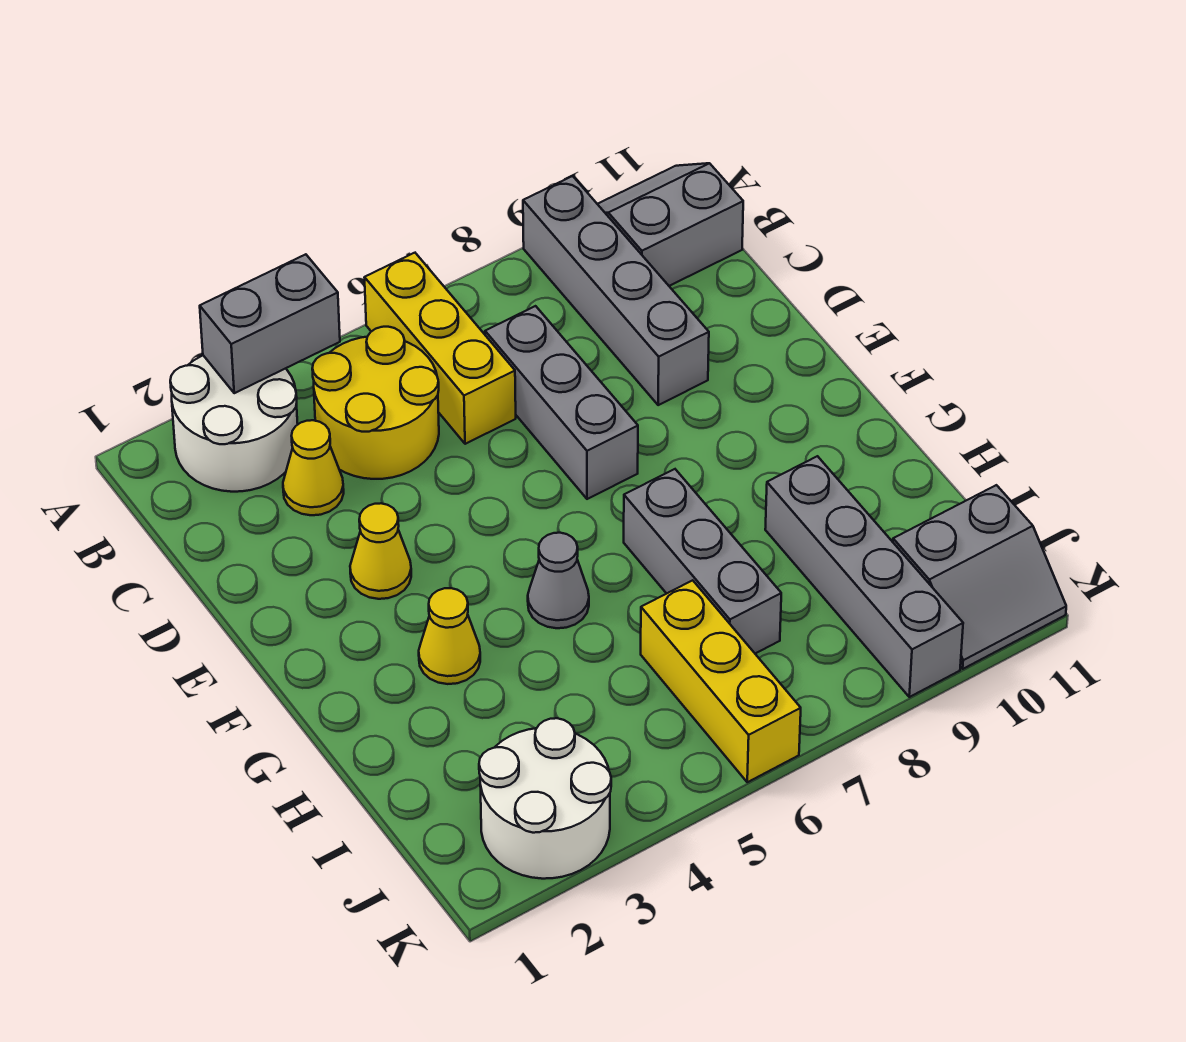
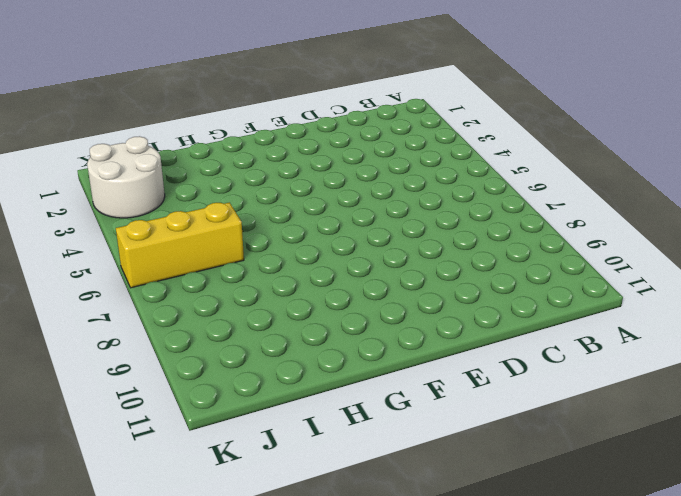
none -> white 2x2 round brick [170,356,298,492]
none -> yellow 1x3 brick [364,253,516,444]
none -> grey 1x4 brick [523,176,709,405]

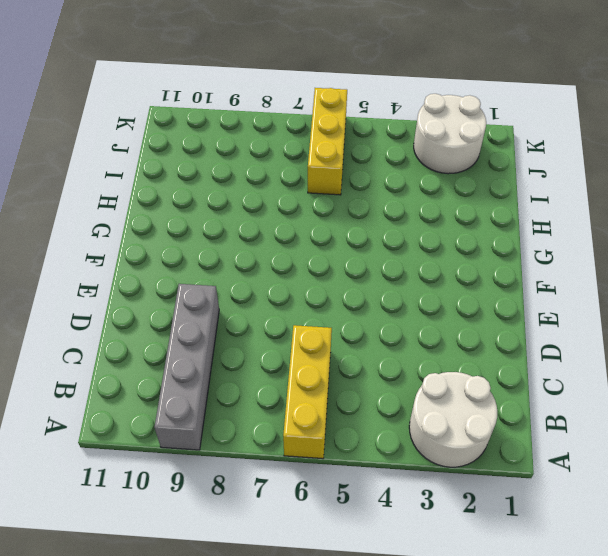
none -> grey 2x2 slope [598,163,743,286]
none -> yellow 2x2 round brick [312,327,439,479]
none -> yellow 1x1 cone [283,420,344,515]

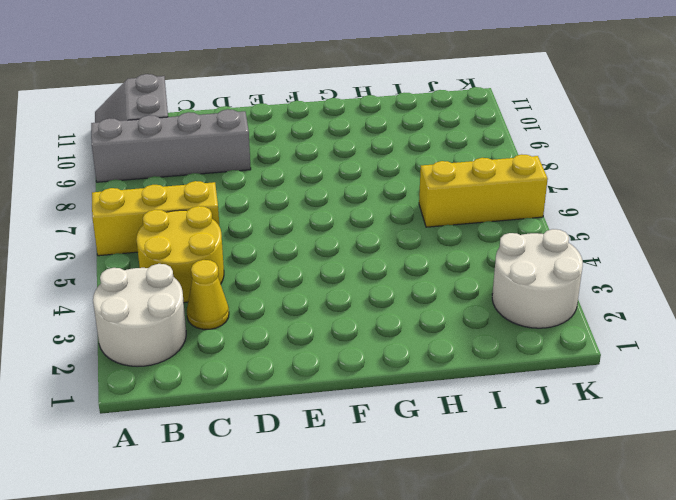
none -> grey 1x3 brick [485,306,638,499]
none -> yellow 1x1 cone [350,503,411,599]
none -> yellow 1x1 cone [419,588,480,684]

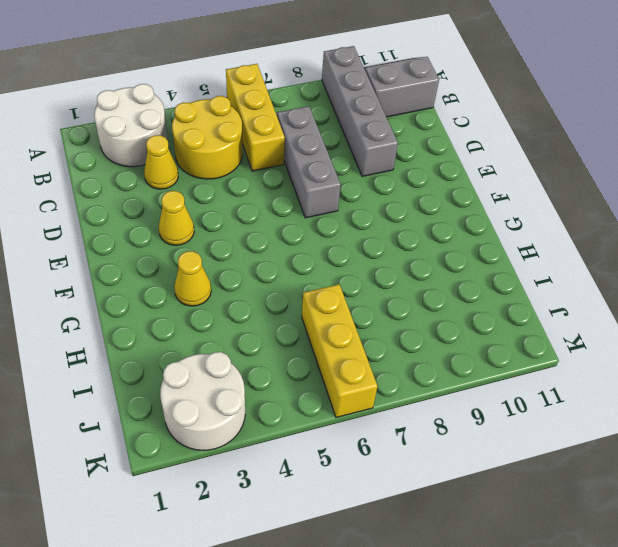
none -> grey 1x1 cone [528,533,589,628]
none -> grey 1x3 brick [624,469,781,654]
none -> grey 1x4 brick [765,456,963,697]

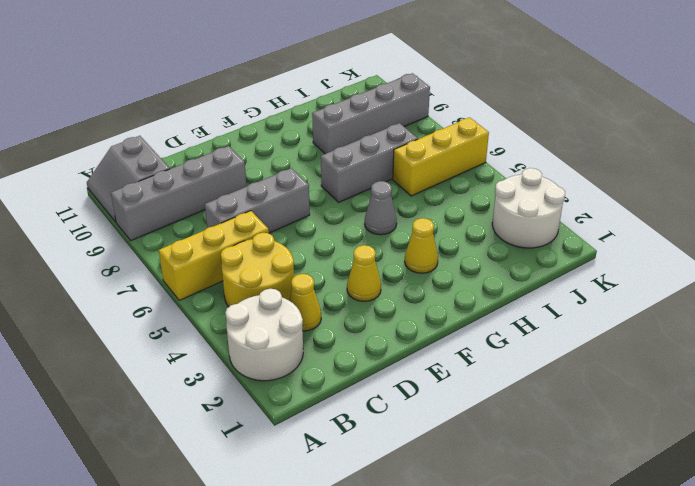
none -> grey 2x2 slope [893,485,1066,669]
none -> grey 1x2 brick [200,254,340,393]

